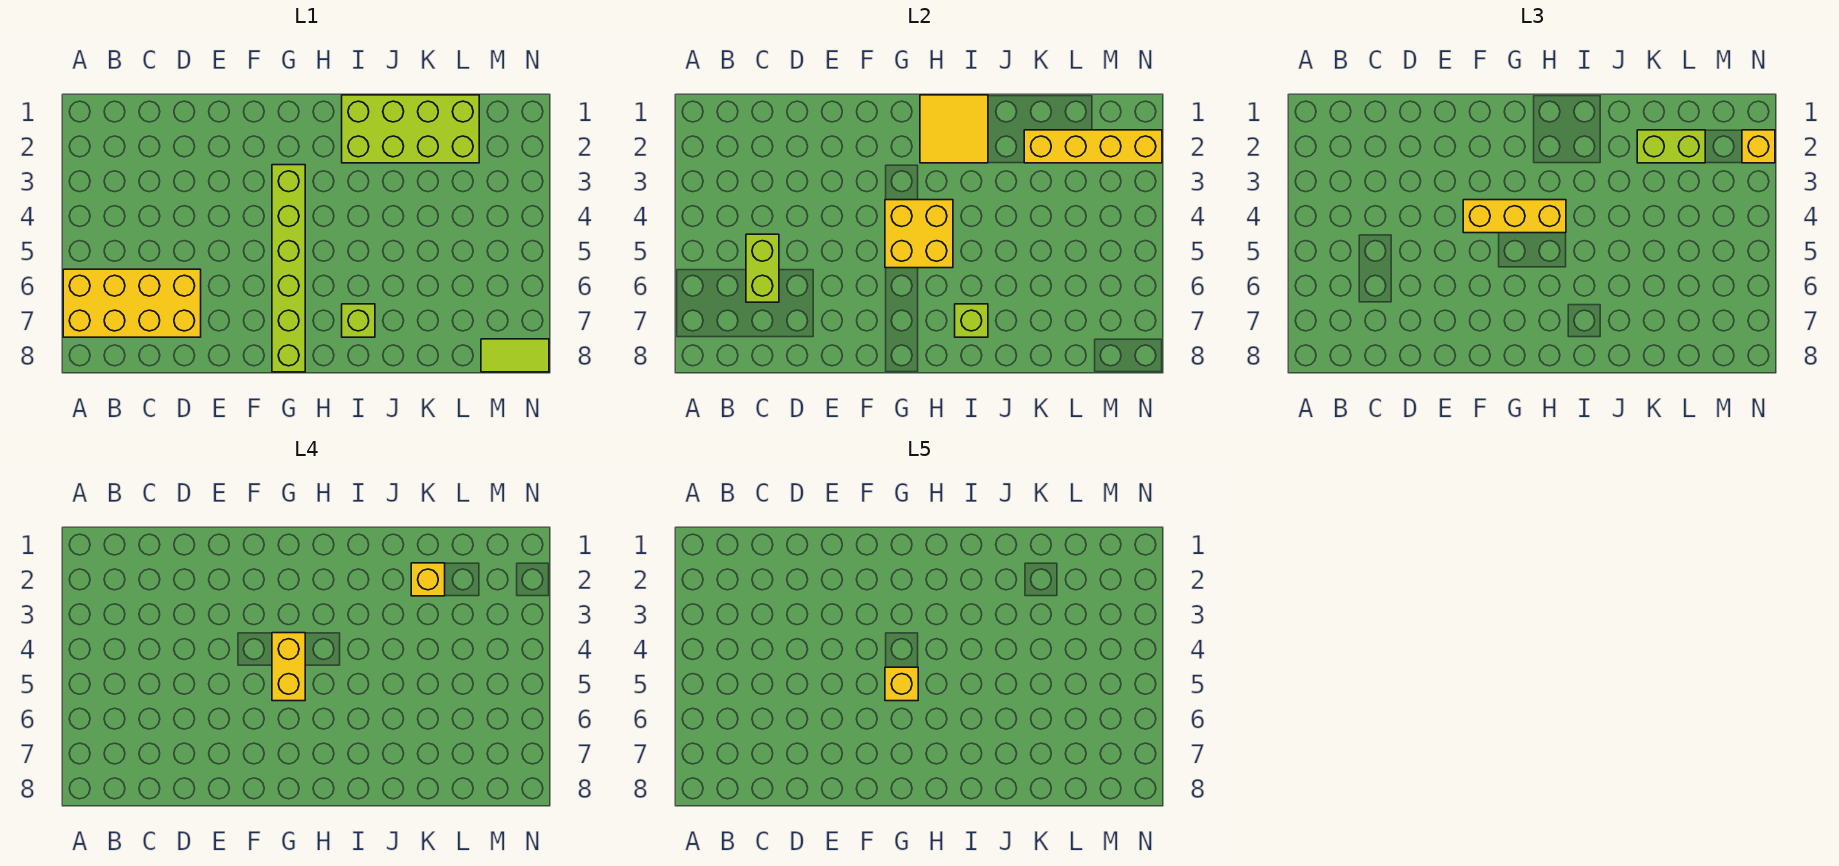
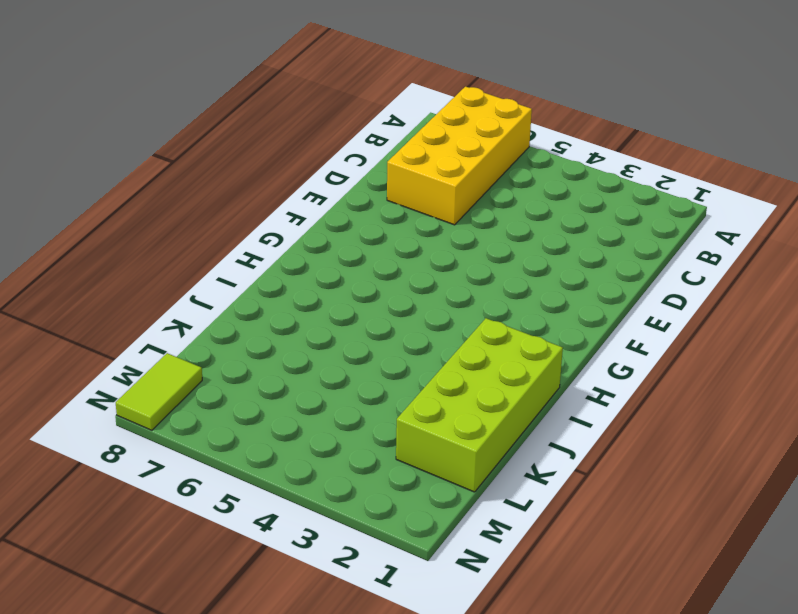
none -> lime 1x6 brick [272,165,305,372]
none -> lime 1x1 brick [342,304,375,337]
none -> lime 1x2 brick [746,234,779,302]

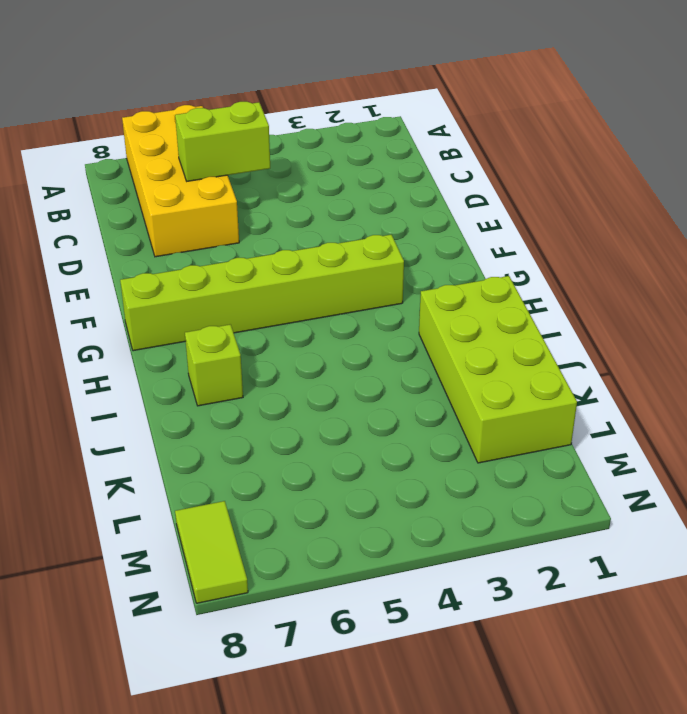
none -> yellow 2x2 brick [885,200,953,268]
none -> yellow 2x2 tile [920,95,988,163]
none -> lime 1x1 brick [955,304,988,337]

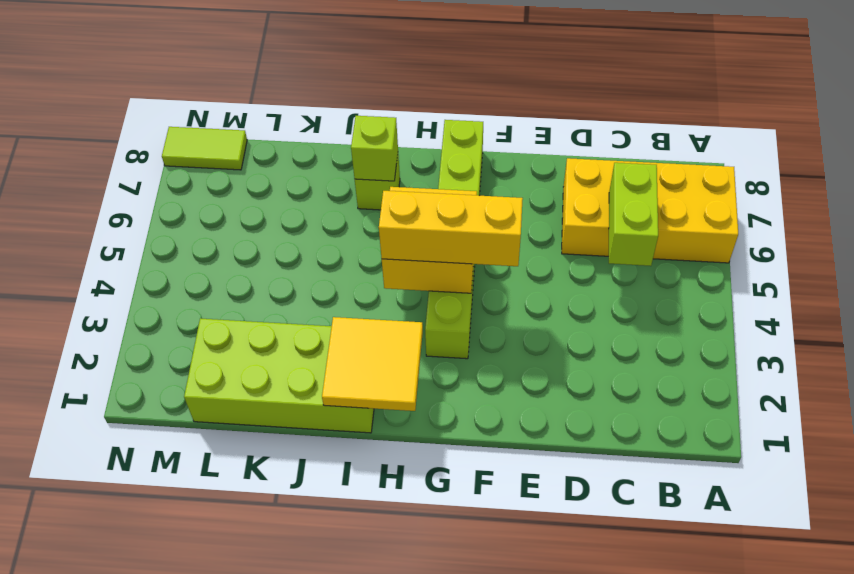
none -> yellow 1x4 brick [1024,130,1162,163]
none -> lime 1x2 brick [1637,130,1705,163]
none -> yellow 1x1 brick [1742,130,1775,163]

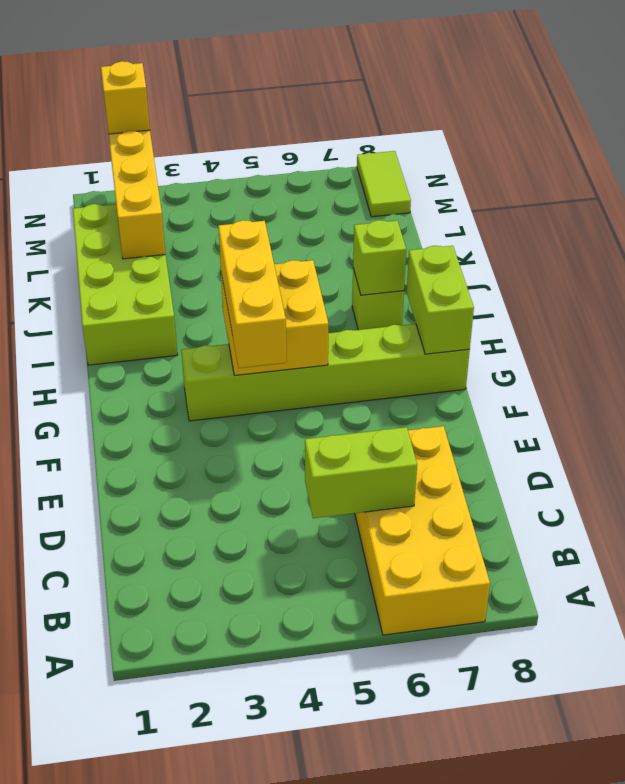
lime 1x2 brick [407,246,474,354] -> lime 1x2 brick moved to [1637,130,1705,163]
none -> yellow 2x2 tile [920,95,988,163]
none -> yellow 1x2 brick [272,633,305,701]
none -> yellow 1x1 brick [411,563,445,596]

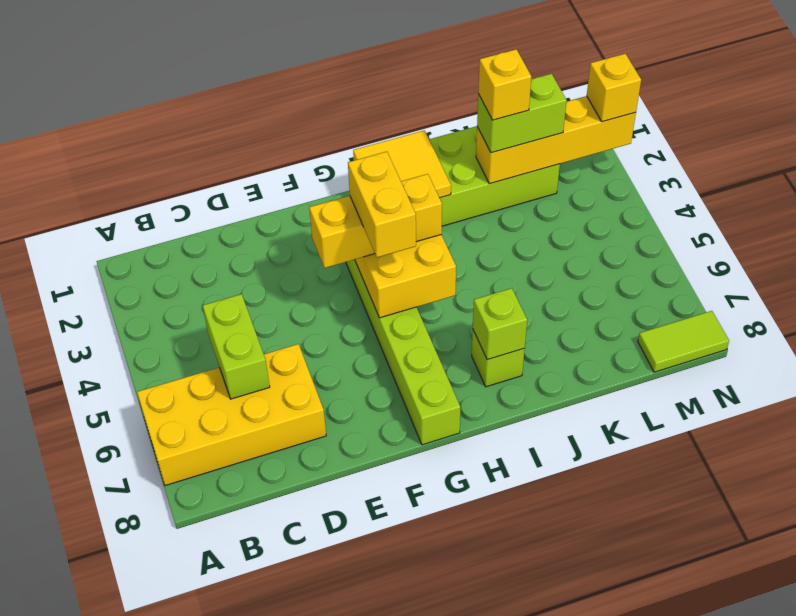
none -> yellow 1x1 brick [885,667,918,701]

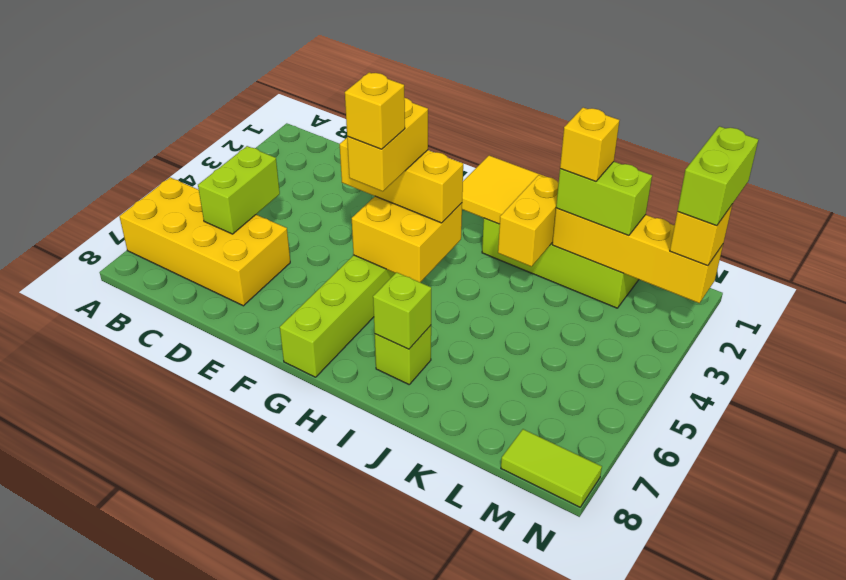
yellow 1x2 brick [498,175,559,267] -> none
lime 1x2 brick [678,126,758,226] -> none

